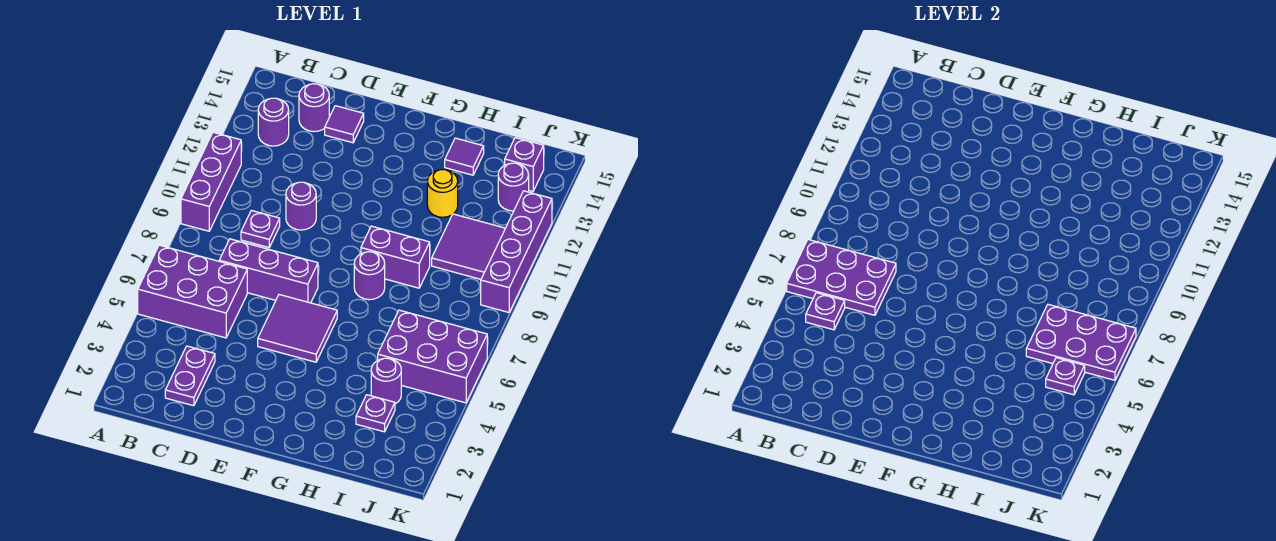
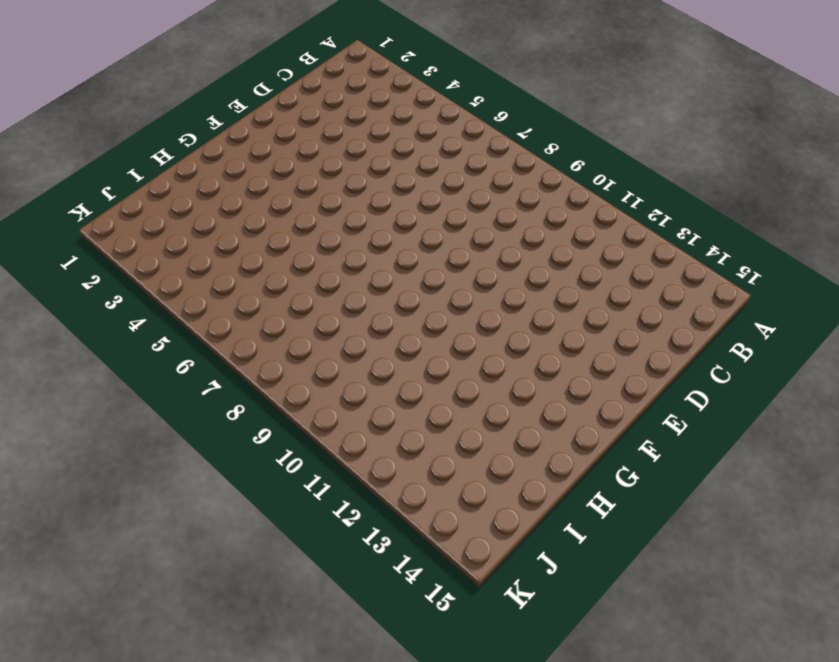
none -> purple 2x3 brick [138,245,247,338]
none -> purple 1x3 brick [181,132,241,231]
none -> purple 1x1 round brick [258,98,289,146]

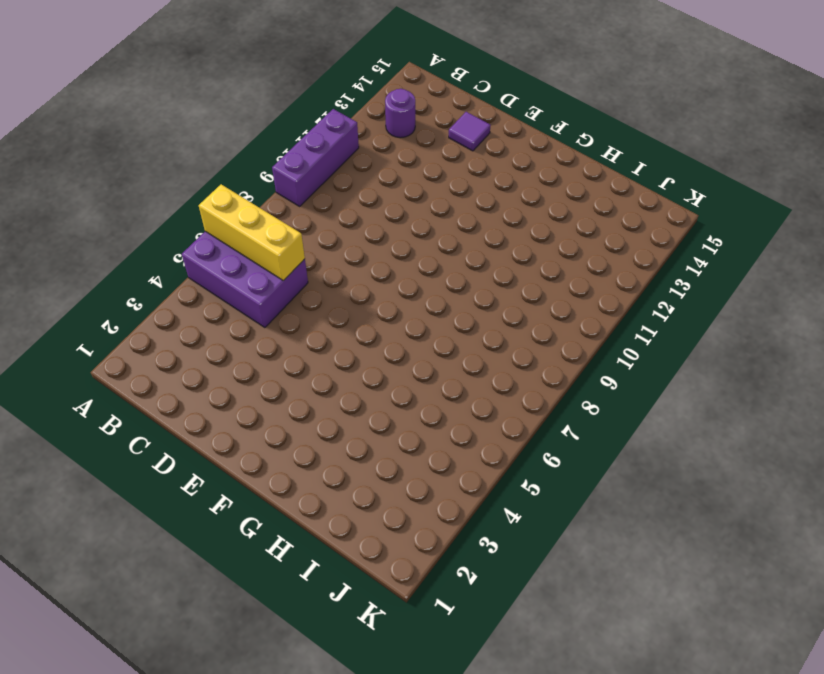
yellow 1x3 brick [199,184,305,281] -> purple 2x3 plate [787,240,896,315]
none -> purple 1x2 plate [165,346,215,406]
none -> purple 1x3 brick [219,239,318,303]
none -> purple 1x1 plate [241,210,280,247]

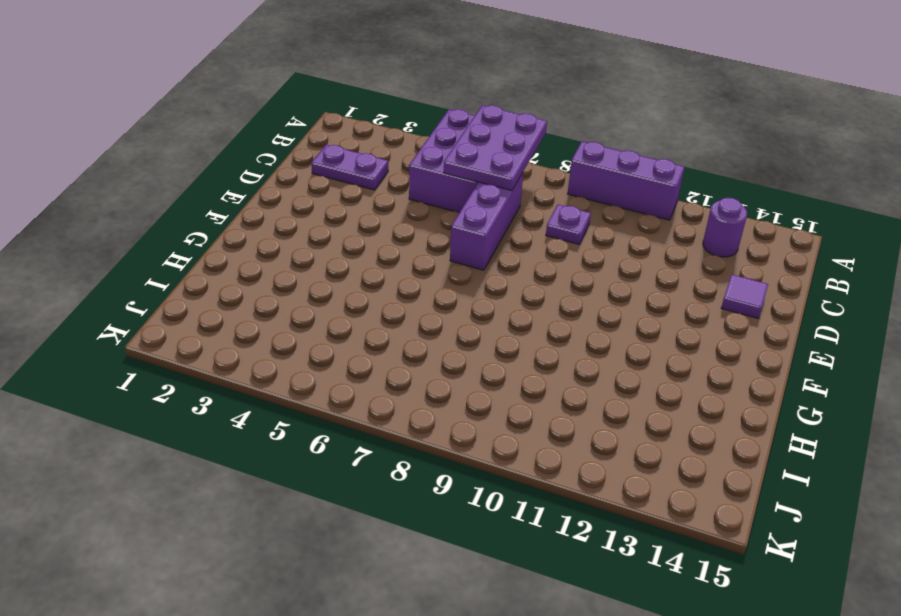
none -> purple 1x1 round brick [299,84,329,132]
none -> purple 1x1 round brick [286,182,316,230]
none -> purple 2x2 tile [258,295,337,362]

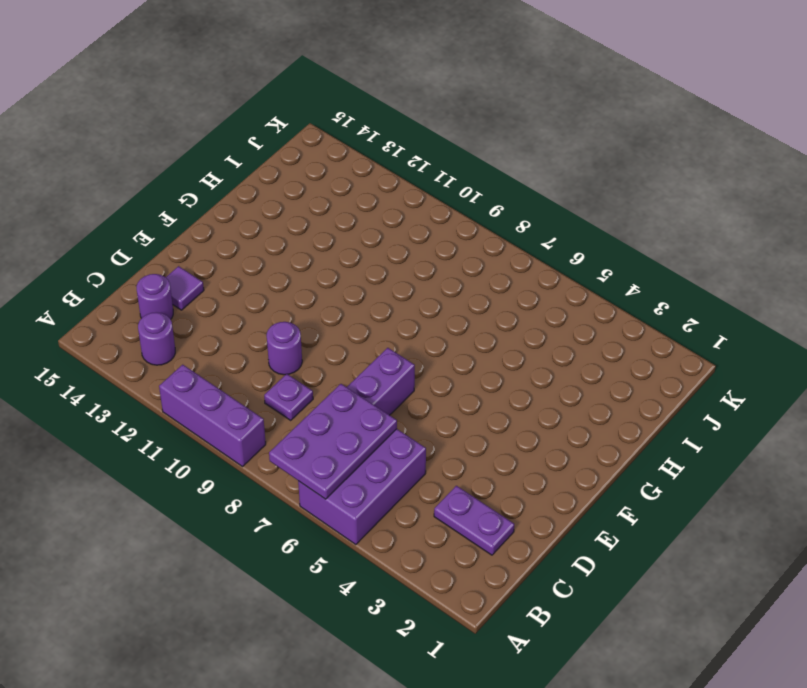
none -> purple 2x2 tile [258,295,337,362]
none -> purple 1x1 round brick [354,252,385,300]
none -> purple 1x2 brick [361,226,430,288]

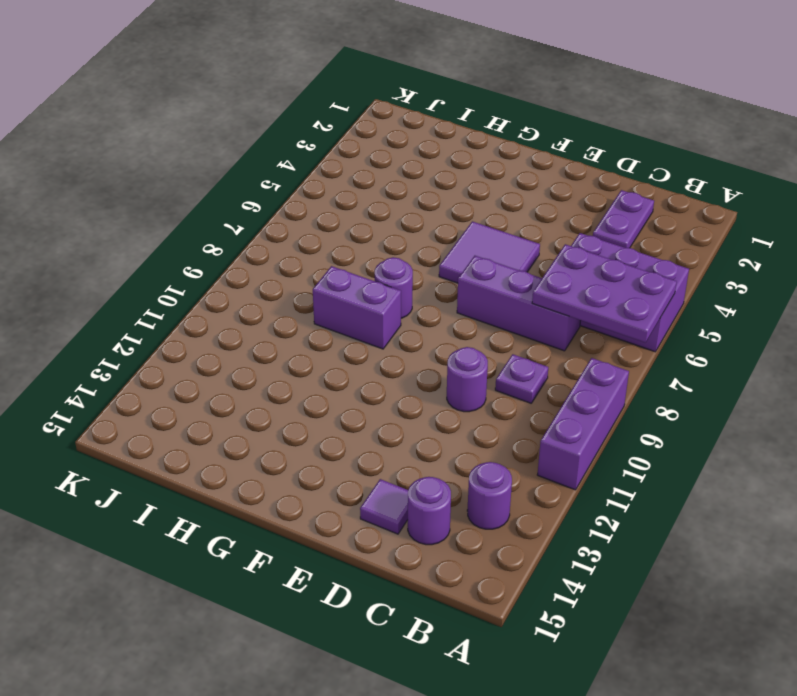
none -> yellow 1x1 round brick [427,170,458,217]
none -> purple 1x1 tile [445,138,484,175]
none -> purple 1x1 plate [356,395,395,432]

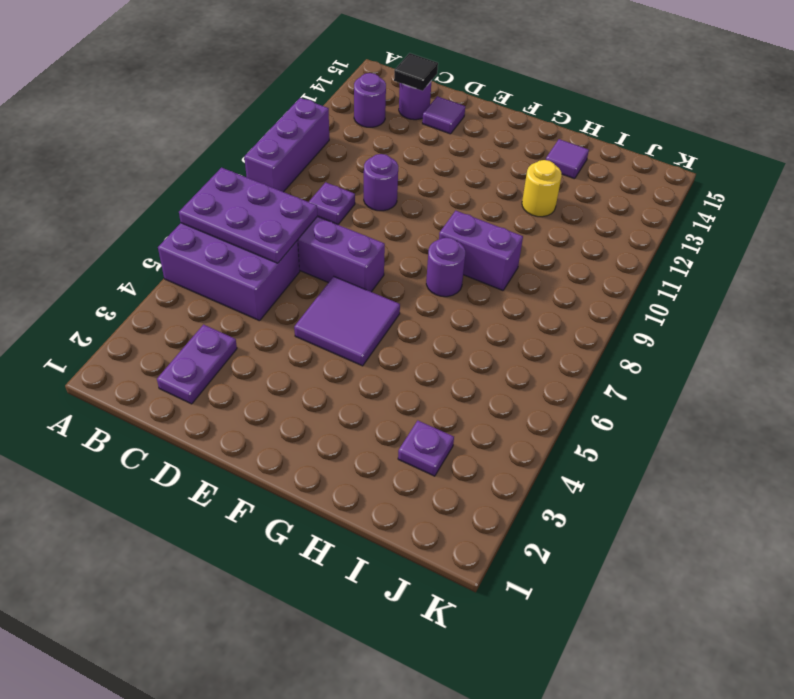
black 1x1 tile [394,53,438,91] -> none
none -> purple 1x1 round brick [371,358,401,404]
none -> purple 2x3 brick [378,310,487,403]
none -> purple 2x2 tile [432,214,505,279]

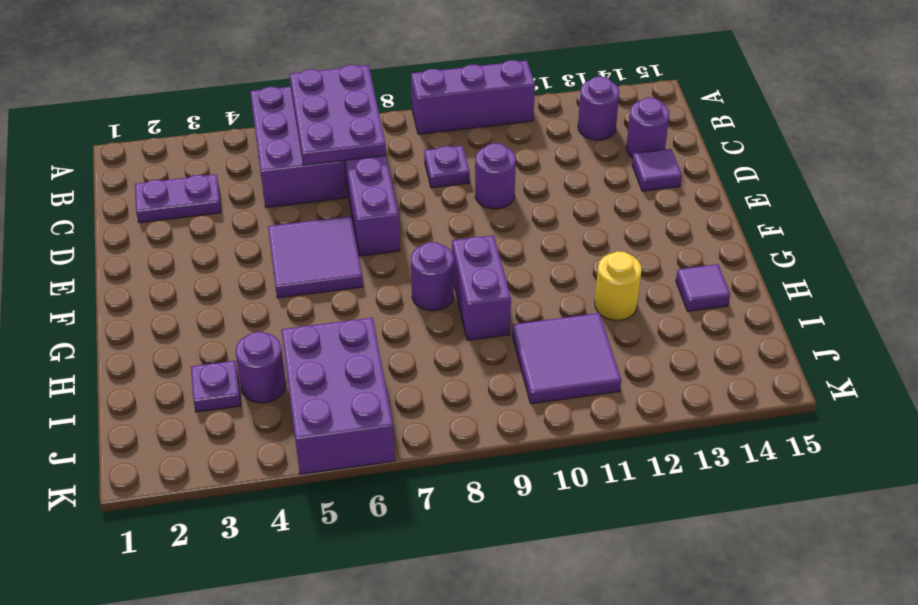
none -> purple 1x1 round brick [498,163,529,211]
none -> purple 1x1 brick [505,138,544,191]
none -> purple 1x4 brick [481,191,552,312]

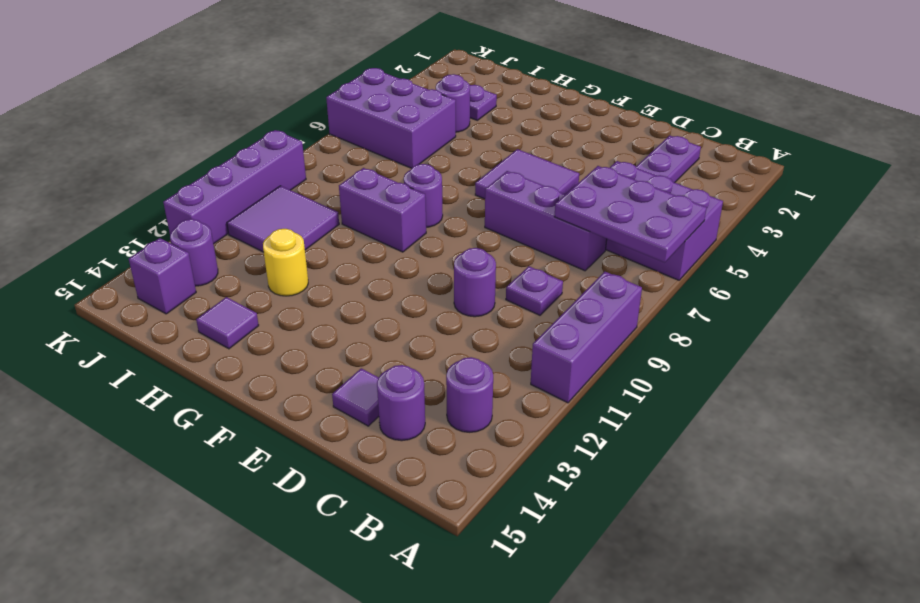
none -> purple 1x1 plate [806,293,845,330]
none -> purple 2x3 plate [1026,305,1136,380]
none -> purple 1x1 plate [1046,358,1085,395]

